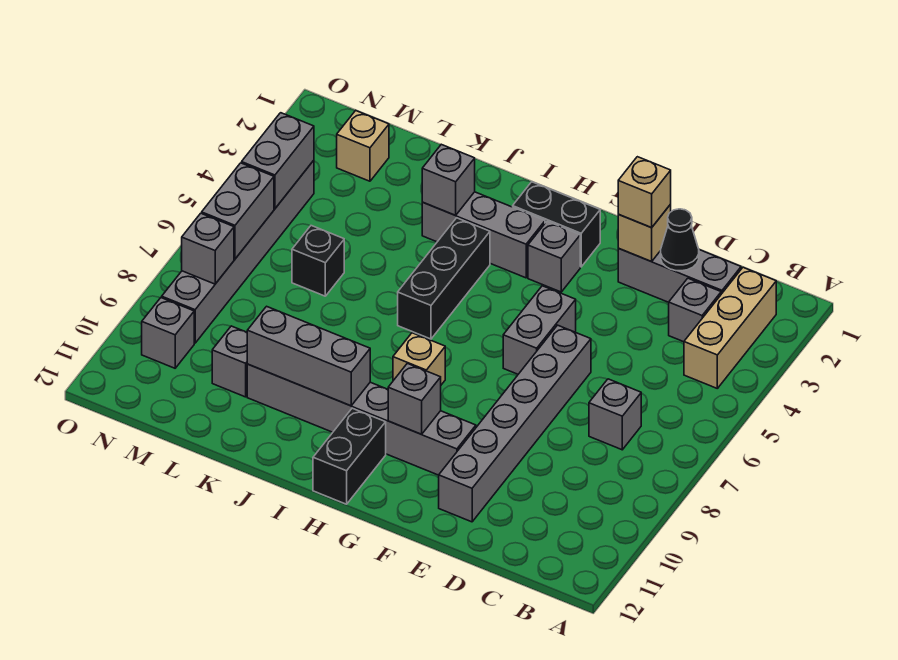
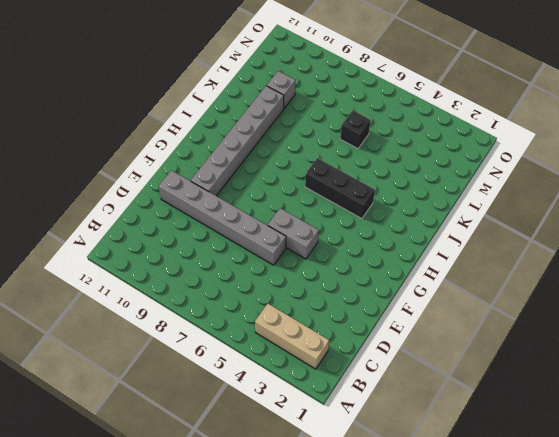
none -> grey 1x3 brick [618,249,741,302]
none -> grey 1x1 brick [669,278,721,342]
none -> grey 1x1 brick [589,379,641,450]

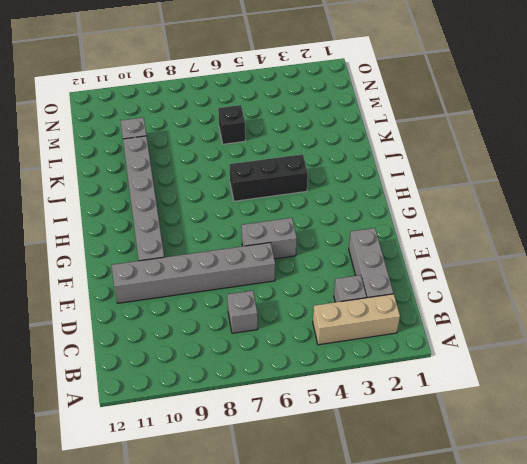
none -> black 1x2 brick [513,182,600,267]
none -> grey 1x1 brick [528,221,580,292]
none -> grey 1x3 brick [422,192,545,278]

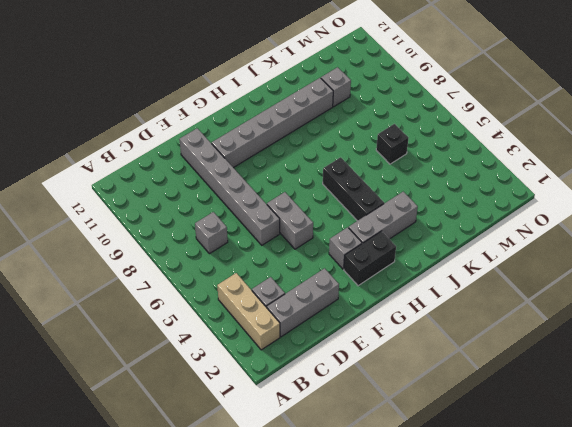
none -> tan 1x1 brick [393,333,445,385]
none -> black 1x2 brick [313,408,386,504]
none -> tan 1x1 brick [337,111,389,181]

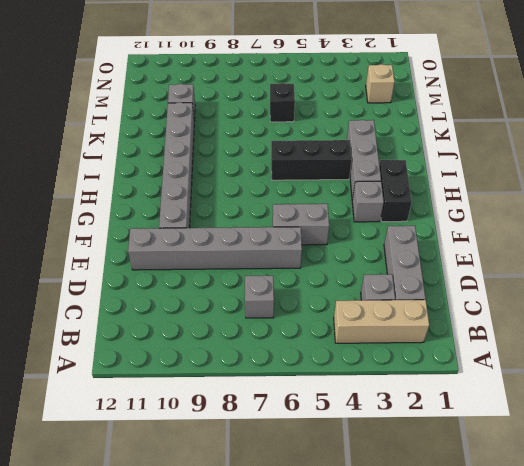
none -> tan 1x1 brick [393,333,445,385]
none -> black 1x2 brick [313,408,386,504]
none -> grey 1x6 brick [162,160,314,343]

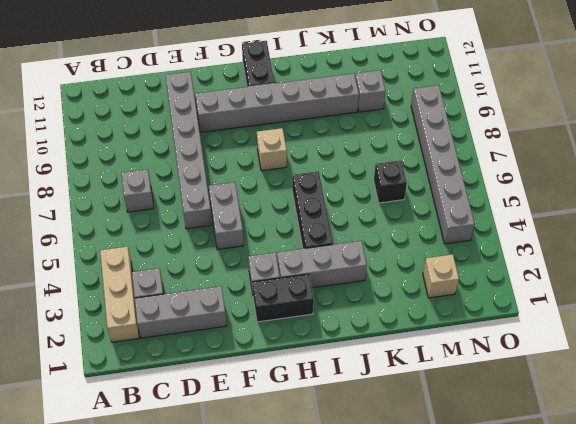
none -> grey 1x1 brick [142,298,194,368]
none -> black 1x1 cone [661,209,699,271]
none -> tan 1x1 brick [618,204,671,262]

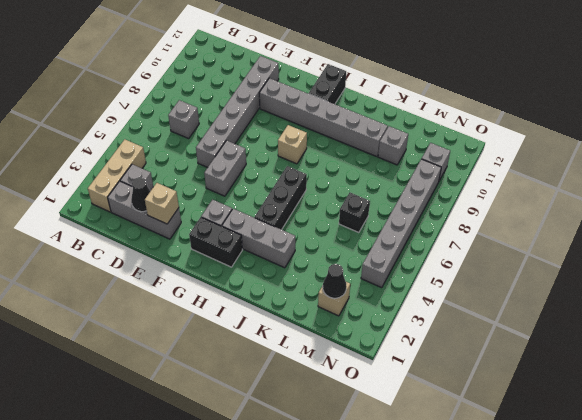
black 1x1 cone [323,264,347,298] -> none
none -> grey 1x1 brick [388,363,441,434]
none -> grey 1x3 brick [247,306,370,406]
none -> grey 1x1 brick [422,144,475,215]

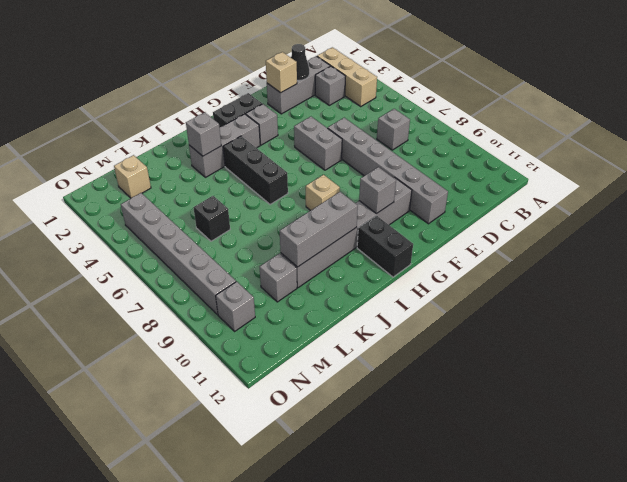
none -> grey 1x2 brick [242,113,314,209]
none -> grey 1x2 brick [202,163,274,259]
none -> grey 1x1 brick [182,213,234,284]

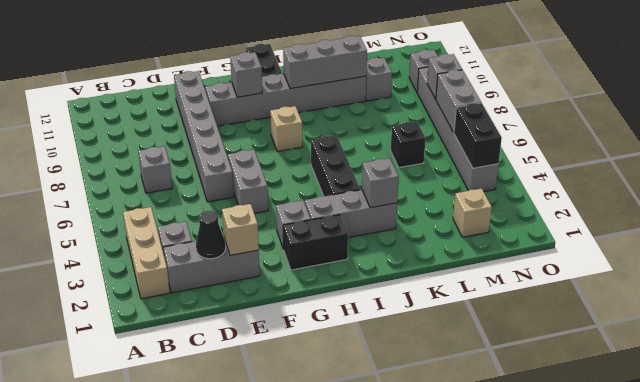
black 1x2 brick [454,103,502,168] -> grey 1x2 brick [242,113,314,209]
none -> tan 1x1 brick [618,157,671,228]

